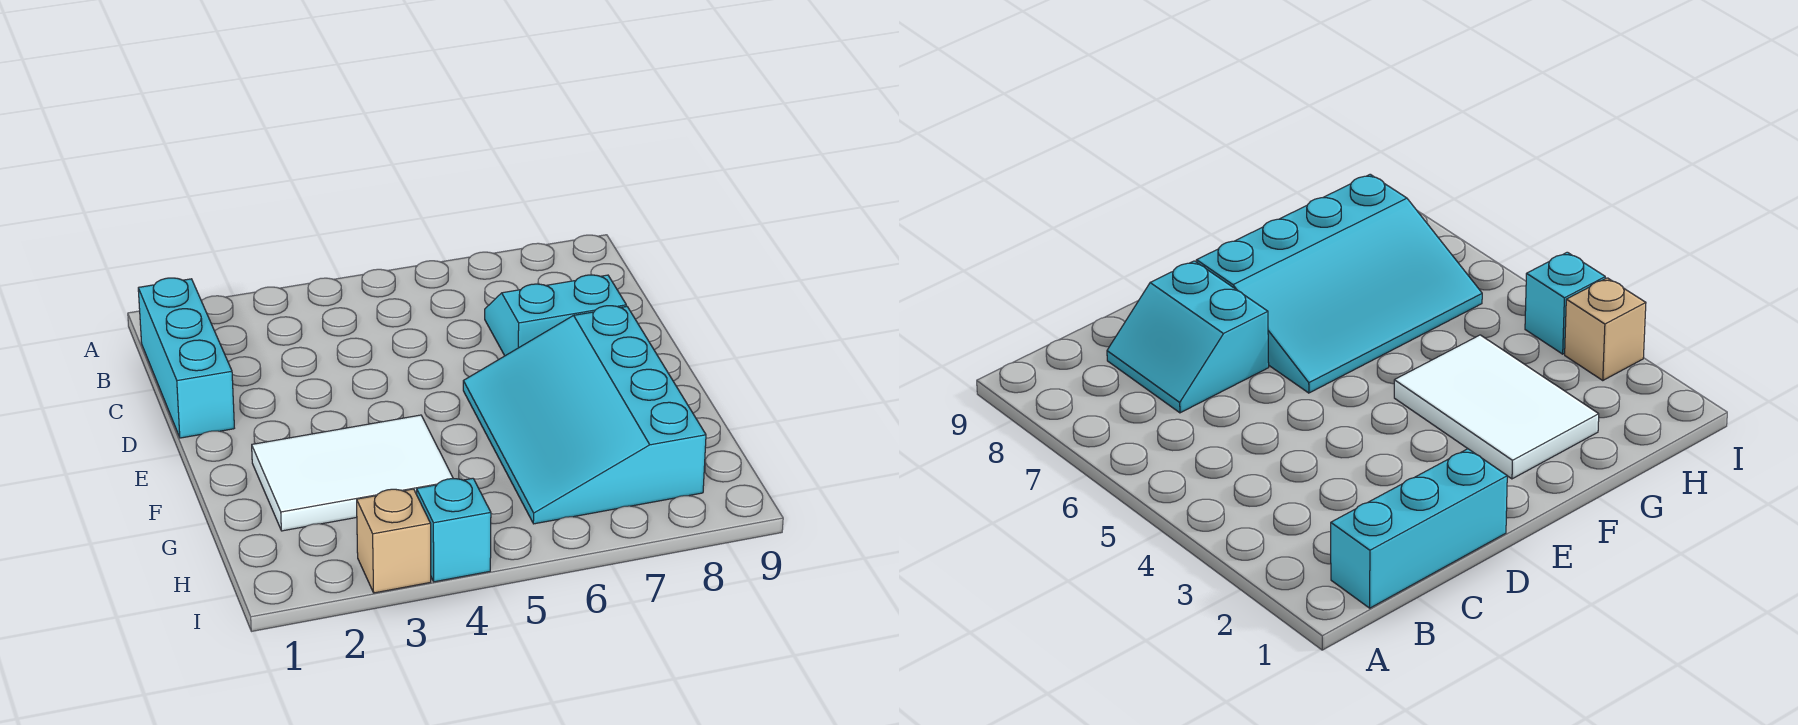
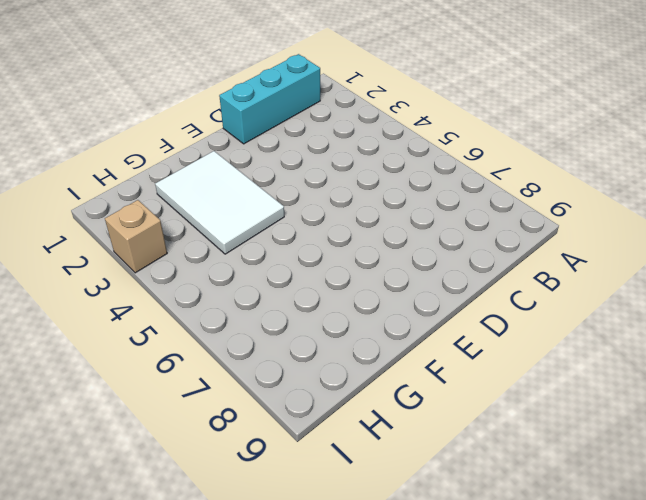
none -> cyan 2x2 slope [485,275,626,356]
none -> cyan 3x4 slope [463,306,706,524]

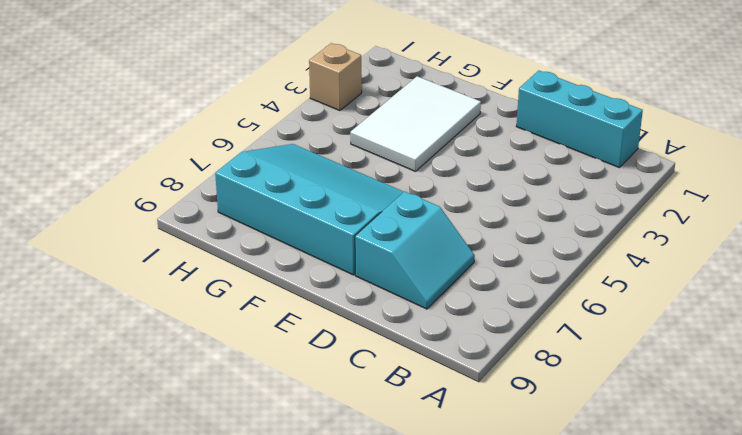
none -> cyan 1x1 brick [417,478,491,582]

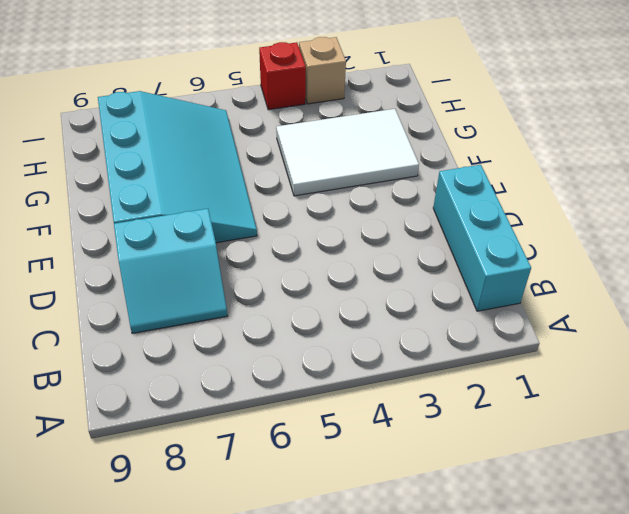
red 1x1 brick [259,42,306,110] -> cyan 1x1 brick [417,478,491,582]

